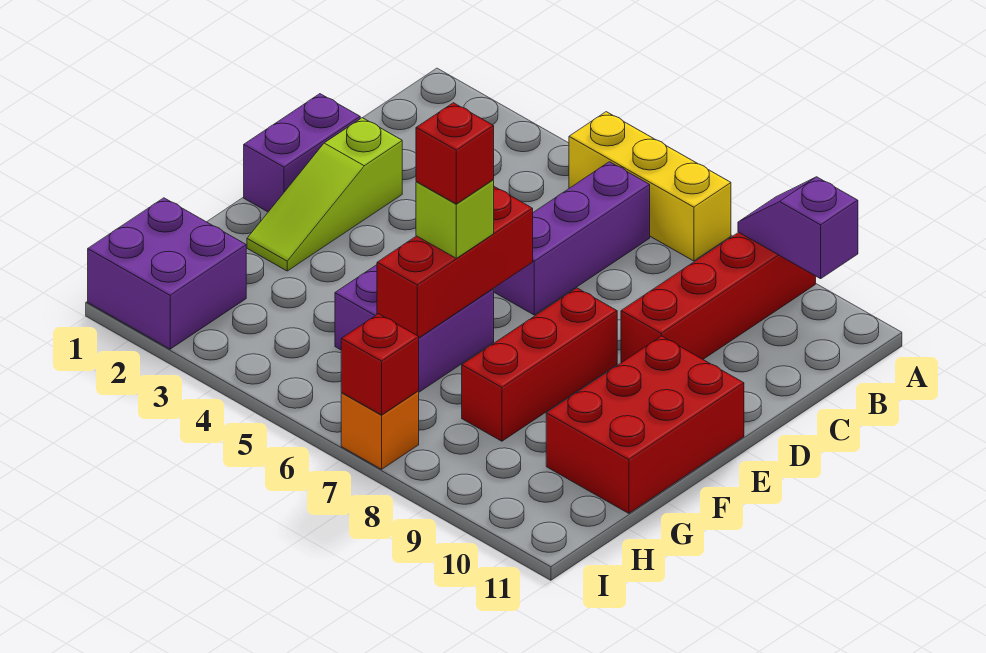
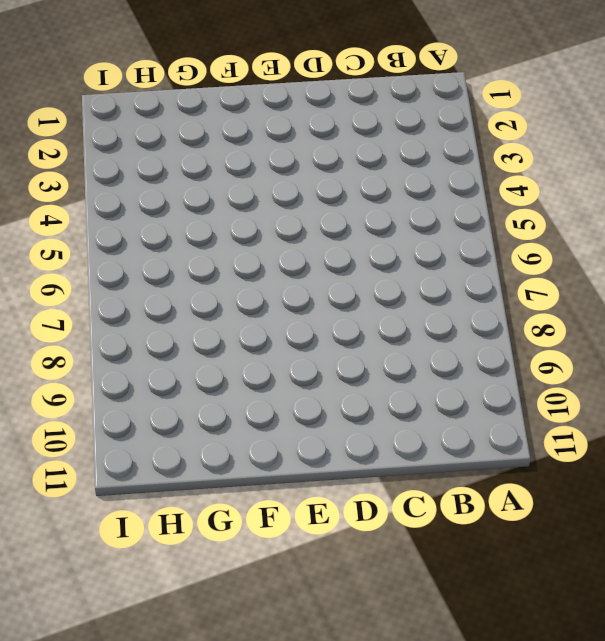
none -> yellow 1x3 brick [569,112,731,261]
none -> red 1x4 brick [621,232,816,363]
none -> purple 1x3 brick [494,162,650,315]

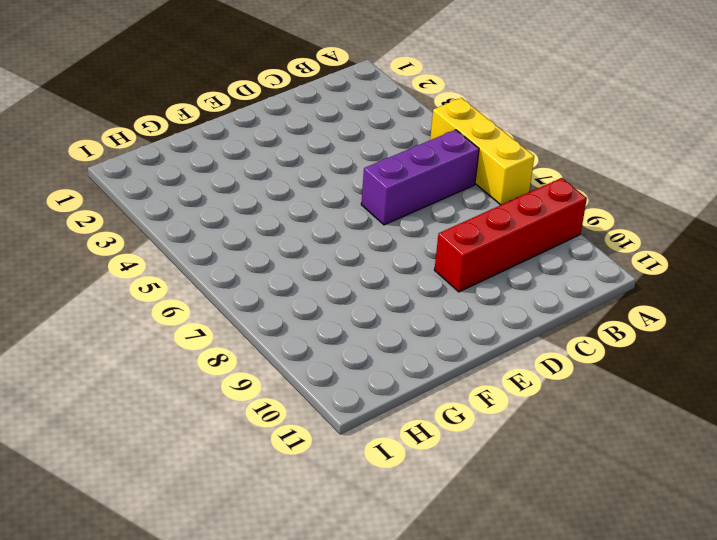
none -> purple 1x2 brick [244,94,360,212]
none -> lime 1x3 slope [247,118,402,271]
none -> red 1x3 brick [462,288,617,441]

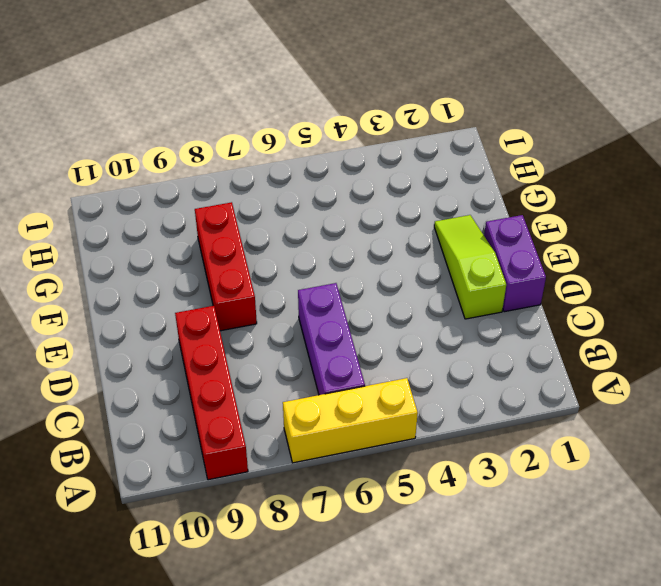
none -> red 2x3 brick [546,336,744,513]
none -> purple 2x2 brick [335,265,494,392]
none -> purple 2x2 brick [88,198,246,349]

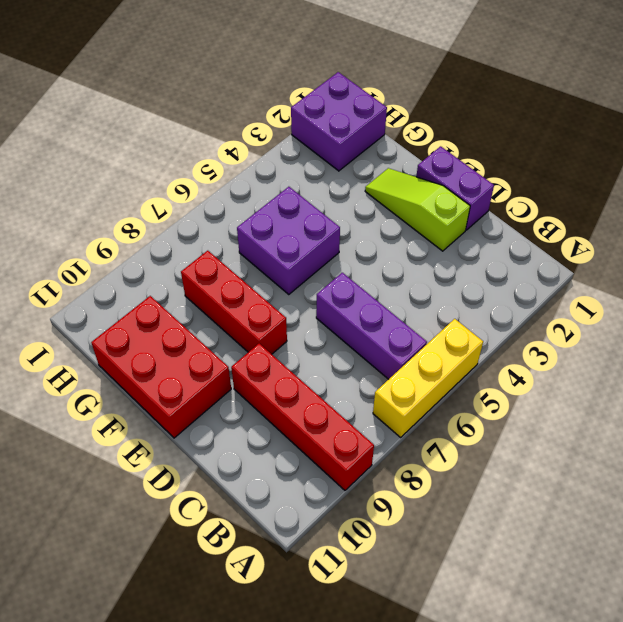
none -> orange 1x1 brick [341,391,419,469]
none -> purple 1x2 slope [738,177,858,279]
none -> red 1x3 brick [377,187,533,338]

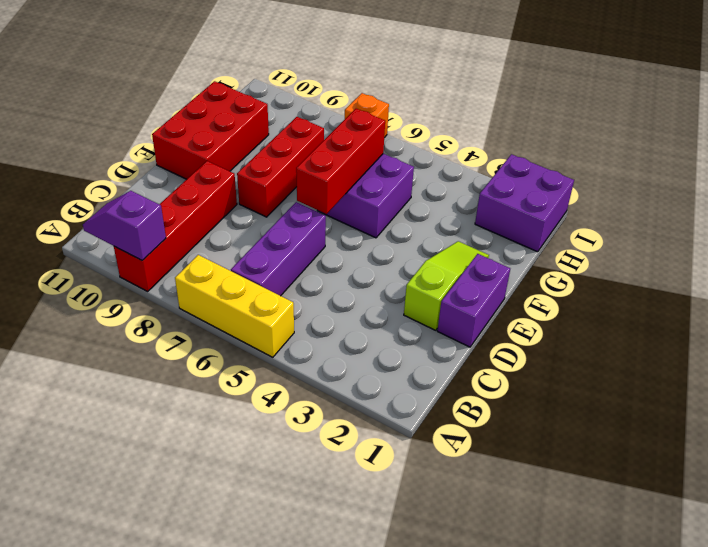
purple 1x2 slope [83,191,166,260] -> purple 1x2 slope turned to [738,177,858,279]
none -> red 1x1 brick [341,314,419,415]
none -> lime 1x1 brick [416,180,494,258]
none -> red 1x1 brick [416,103,494,204]

